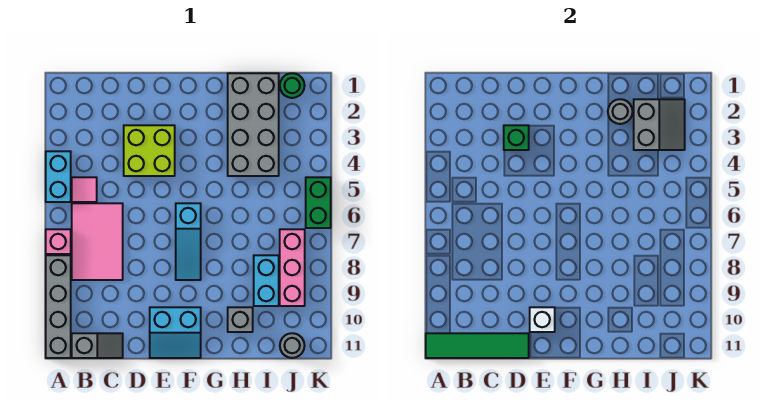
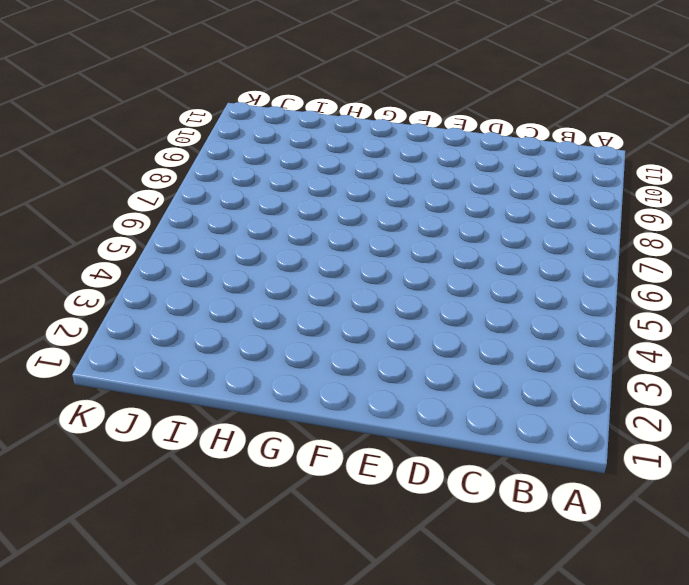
none -> cyan 1x2 brick [46,151,71,202]
none -> pink 1x1 brick [46,229,71,254]
none -> grey 1x4 brick [46,255,71,358]

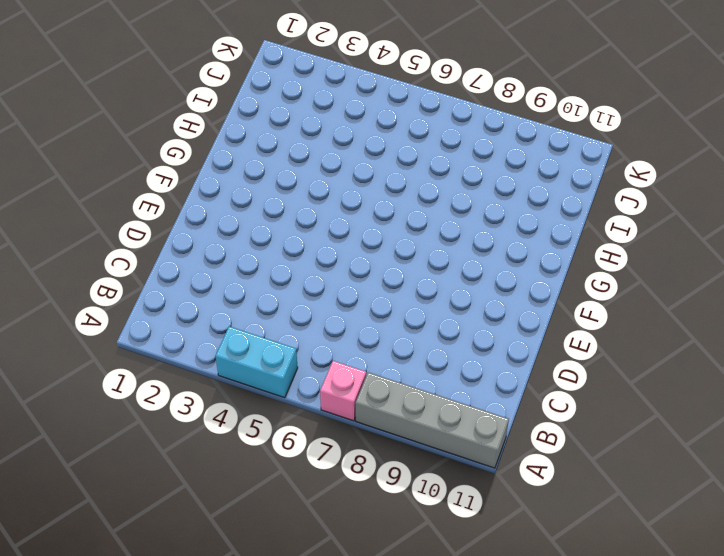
none -> pink 1x1 tile [72,177,97,202]
none -> pink 2x3 tile [72,203,123,280]
none -> grey 1x2 slope [72,333,123,358]

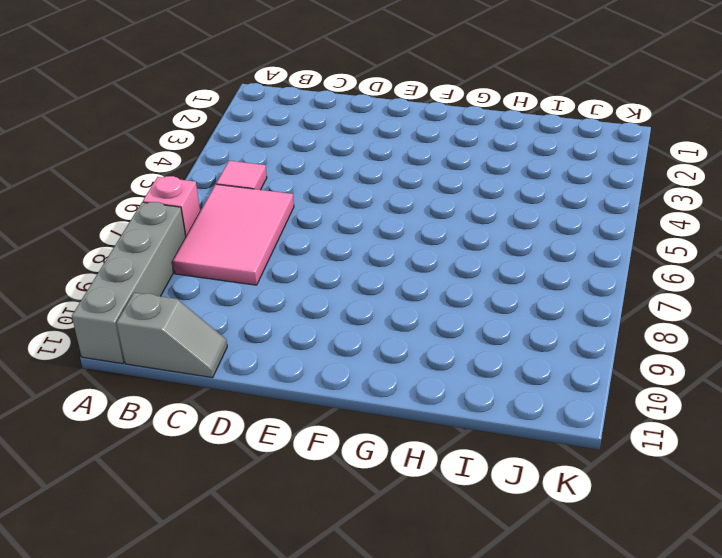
none -> cyan 1x2 brick [46,151,71,202]
none -> lime 2x2 brick [124,125,175,176]
none -> cyan 2x2 slope [150,307,201,358]

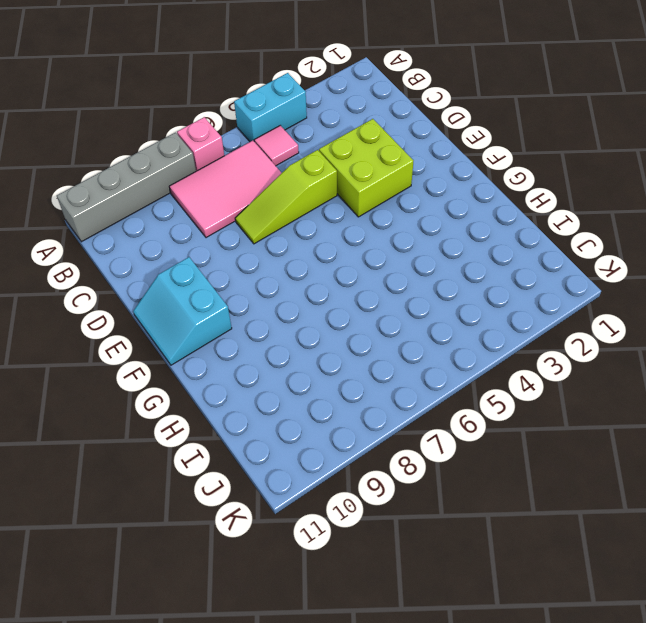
lime 1x3 slope [235,150,337,244] -> none
none -> grey 1x2 slope [72,333,123,358]
none -> cyan 1x3 slope [176,203,201,280]
none -> grey 2x4 brick [228,73,279,176]

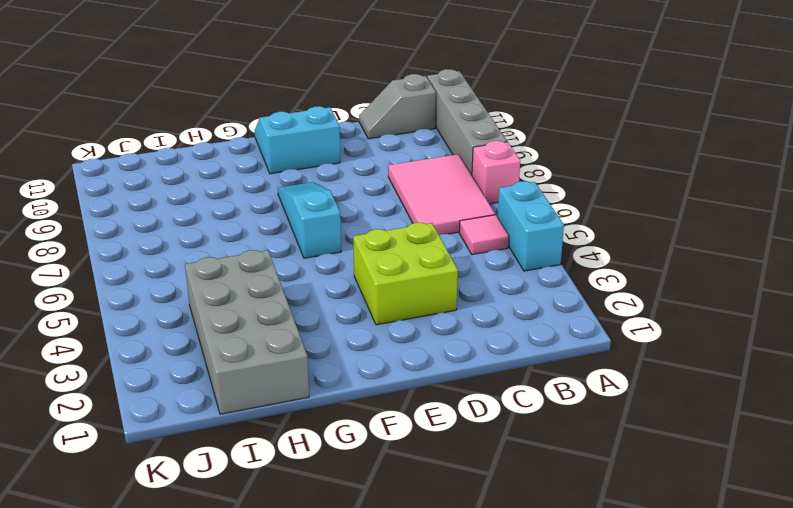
none -> grey 1x1 brick [228,307,253,332]
none -> cyan 1x2 brick [254,255,279,306]
none -> green 1x1 round brick [280,73,305,98]

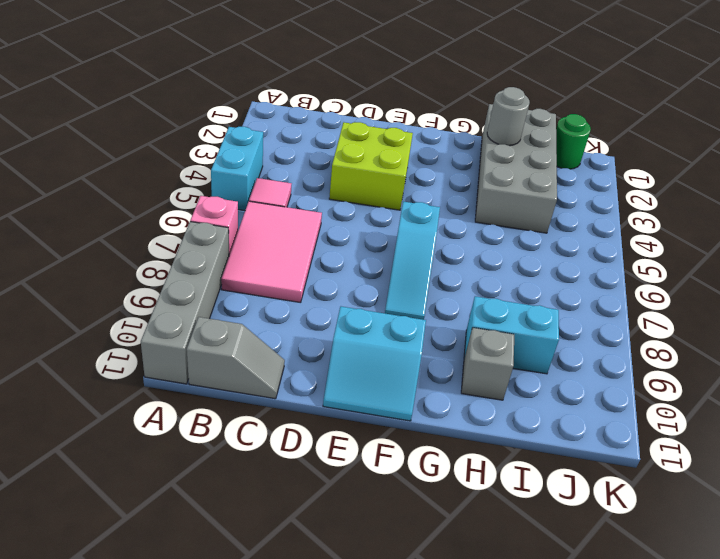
cyan 1x2 brick [464,296,559,374] -> cyan 1x2 brick turned to [254,255,279,306]
none -> pink 1x3 brick [280,229,305,306]
none -> grey 1x1 round brick [280,333,305,358]
none -> green 1x2 brick [306,177,331,228]

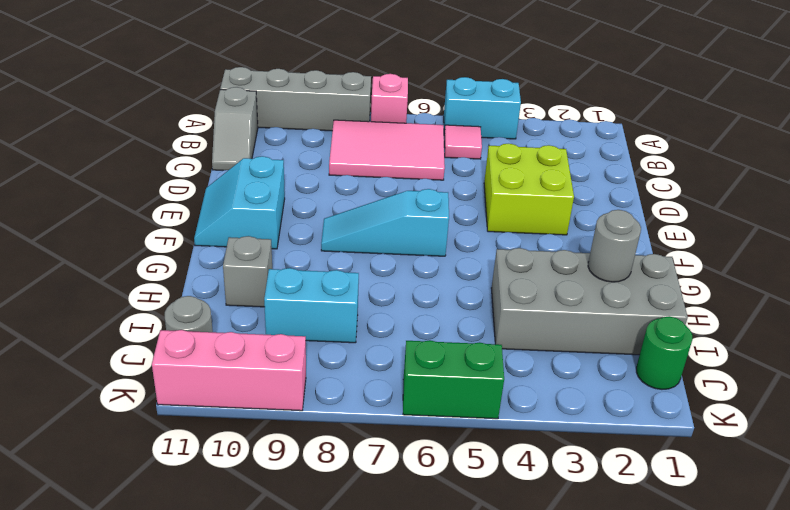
pink 1x3 brick [152,330,306,411] -> pink 1x3 brick moved to [280,229,305,306]
none -> green 1x4 tile [426,333,529,358]
none -> green 1x1 brick [504,125,529,150]
none -> white 1x1 brick [530,307,555,332]

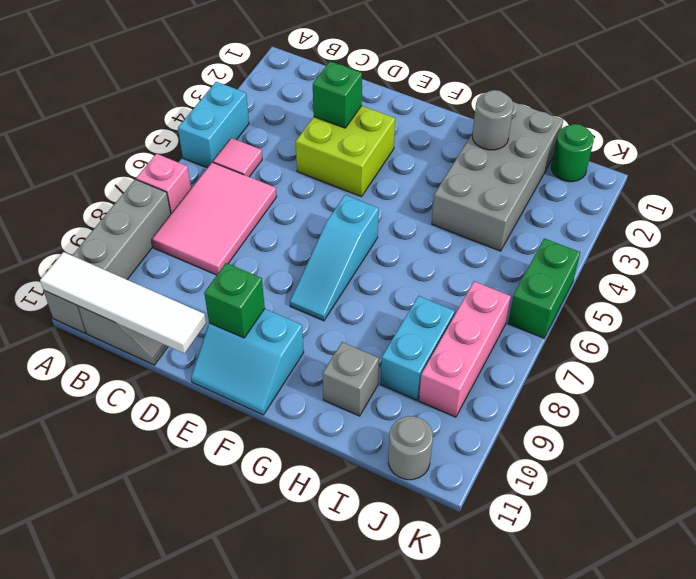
white 1x4 tile [40,252,206,353] -> green 1x4 tile [426,333,529,358]
green 1x1 brick [204,263,265,338] -> white 1x1 brick [530,307,555,332]
none -> grey 2x2 slope [634,99,685,150]

